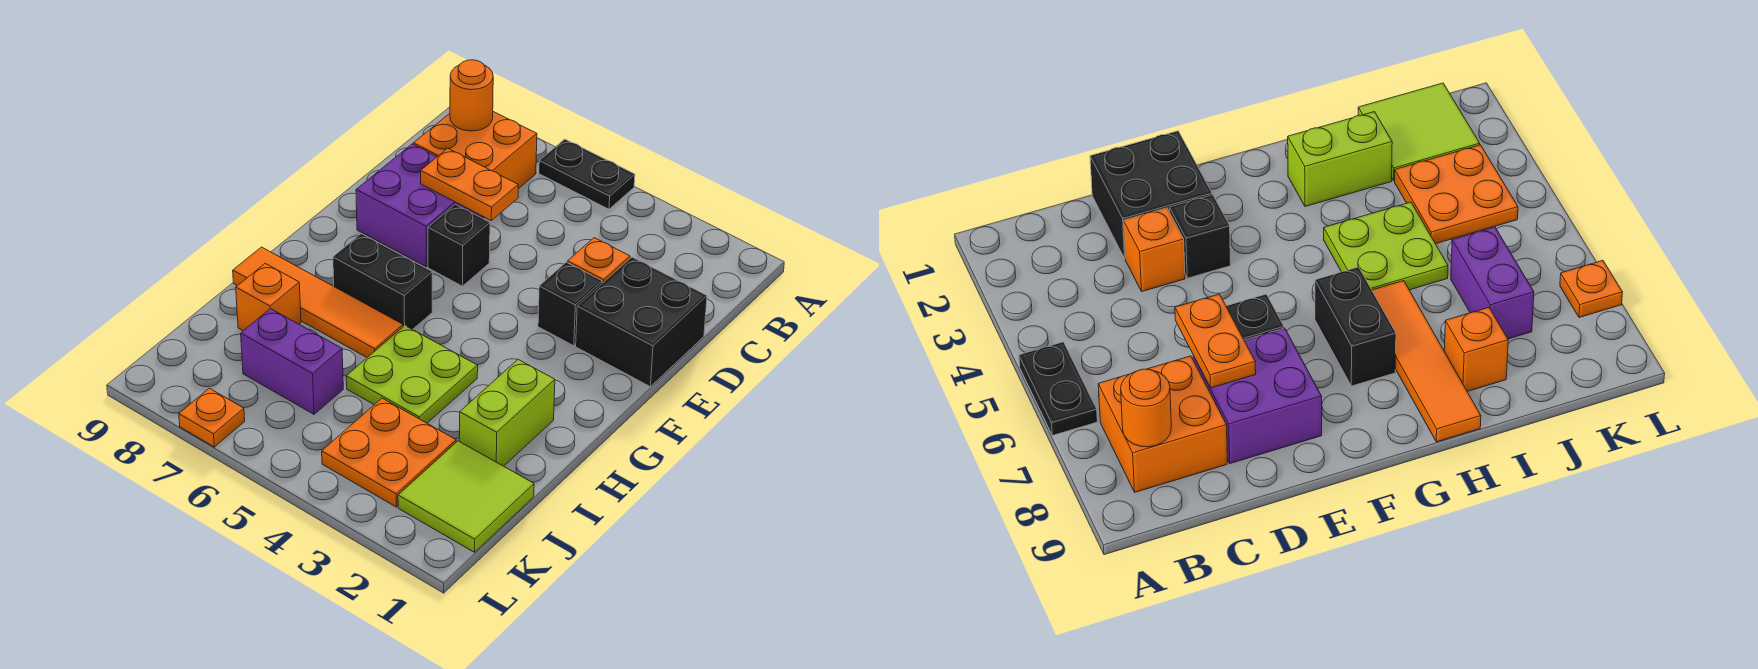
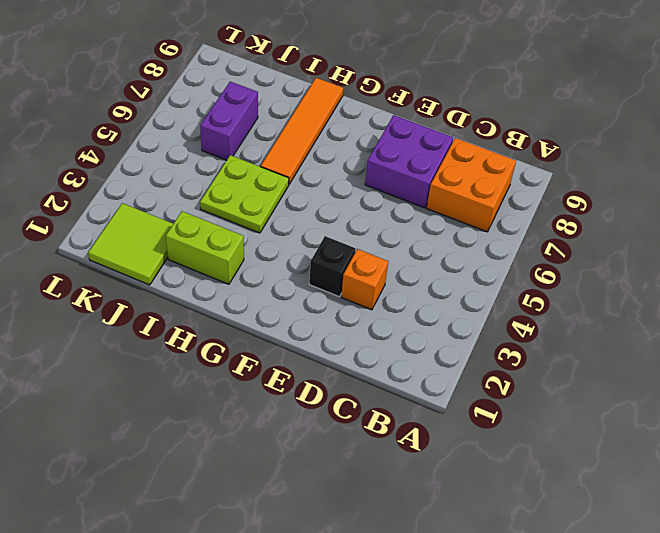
none -> black 1x2 plate [539,139,635,209]
none -> black 2x2 brick [576,257,707,387]
none -> black 1x1 brick [428,204,490,286]

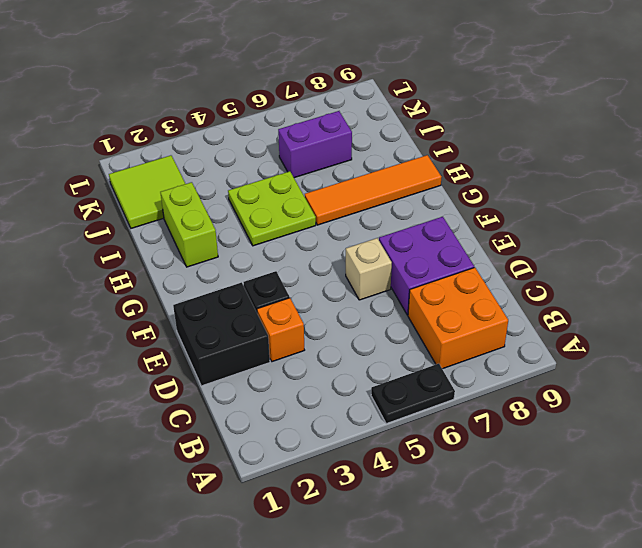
tan 1x1 brick [346,238,392,300] -> black 1x1 brick [428,204,490,286]
none -> black 1x2 brick [333,234,432,330]
none -> orange 1x1 brick [236,263,301,331]
none -> orange 2x2 plate [322,398,456,507]

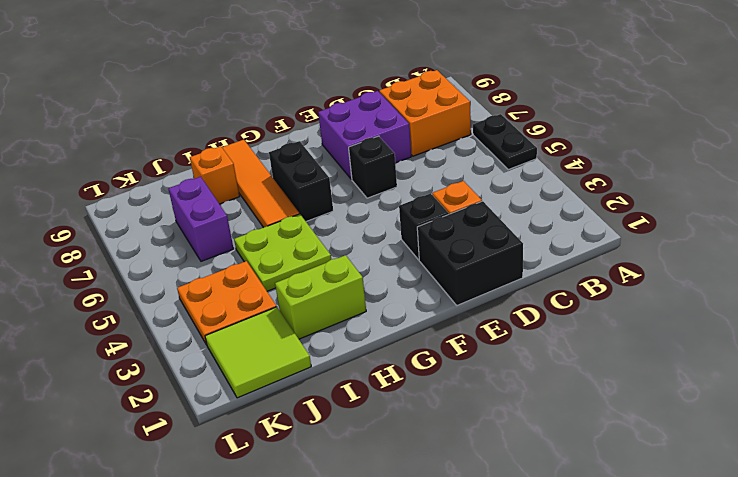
none -> orange 1x1 plate [179,388,245,447]
none -> orange 1x1 round brick [450,60,493,131]
none -> orange 1x2 plate [421,148,518,220]

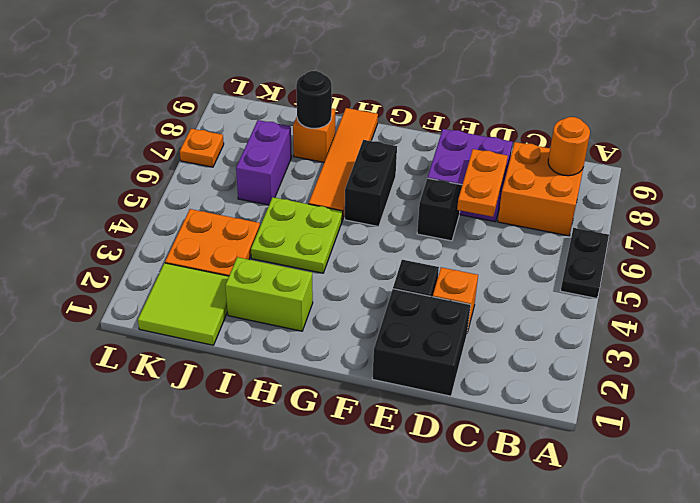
black 1x1 round brick [296,71,332,129] -> none

